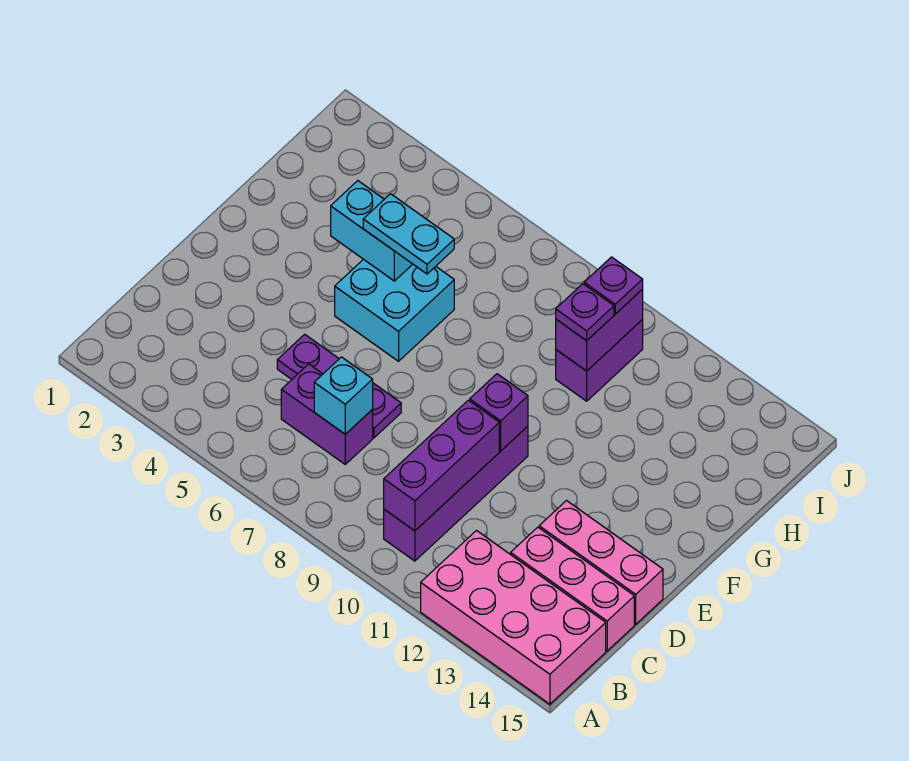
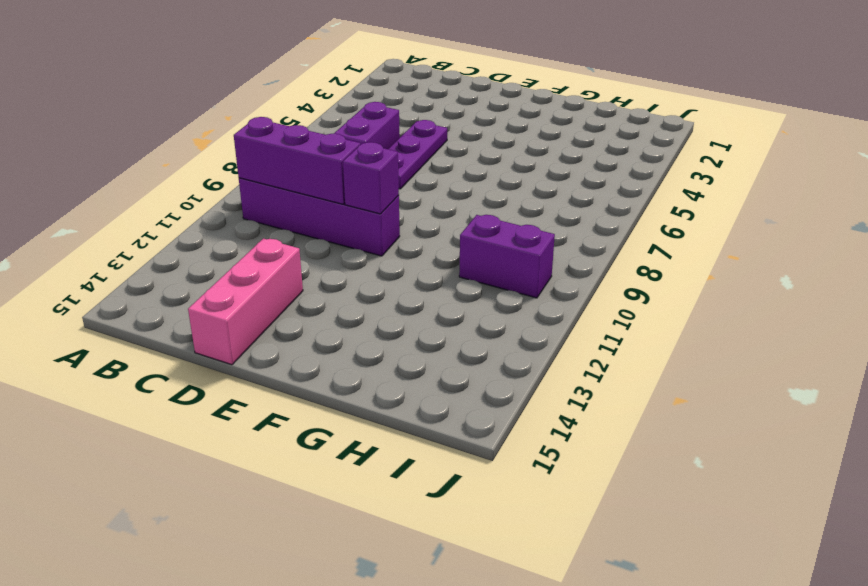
none -> pink 2x4 brick [421,531,606,704]
none -> pink 1x3 brick [511,527,634,651]
none -> cyan 2x2 brick [335,259,454,361]

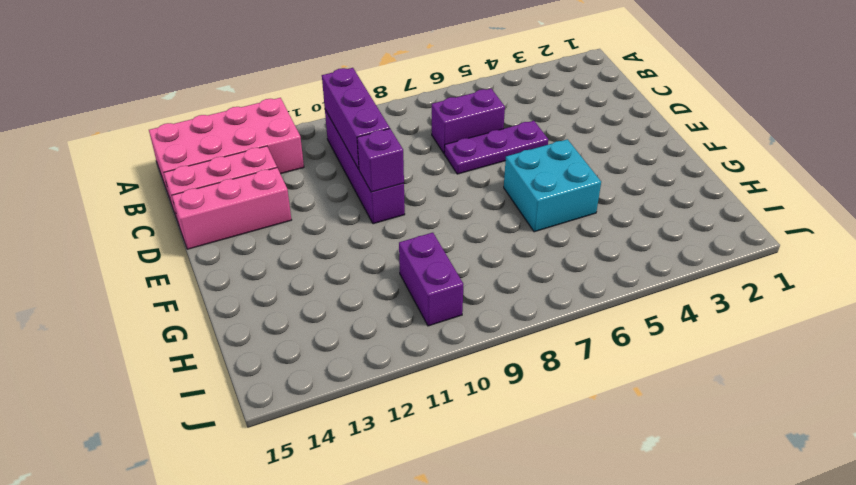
none -> cyan 1x1 brick [314,357,373,434]
none -> cyan 1x2 brick [331,181,412,281]
none -> purple 1x2 brick [556,289,643,371]

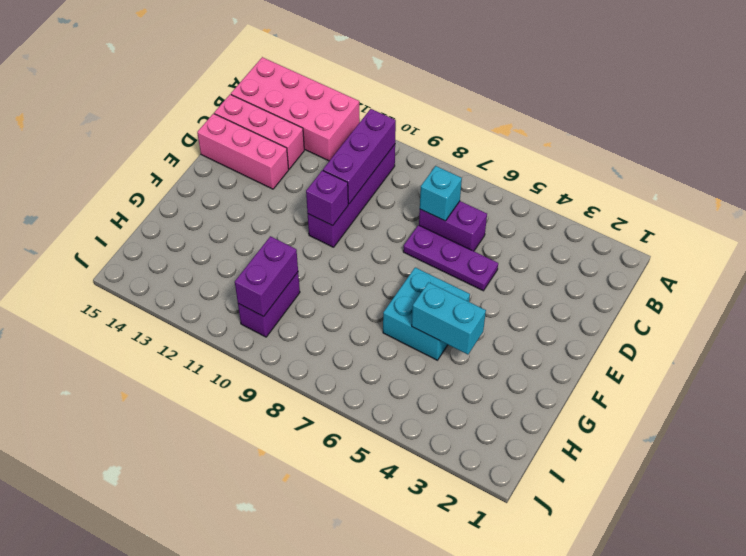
none -> cyan 1x2 plate [363,194,454,274]
none -> purple 1x1 plate [556,284,614,341]
none -> purple 1x1 plate [584,257,643,314]

